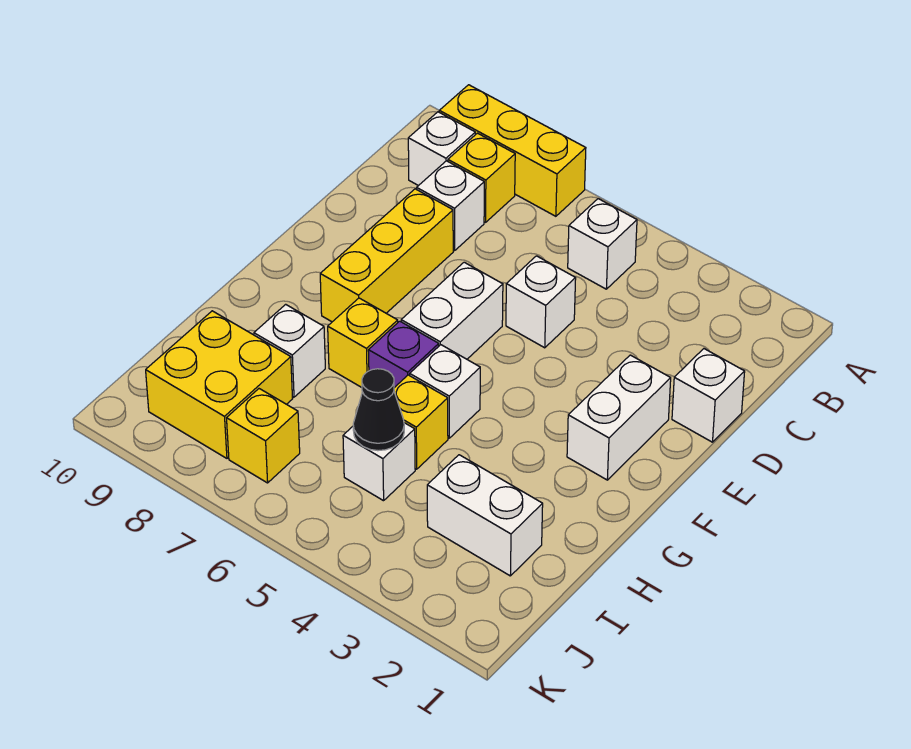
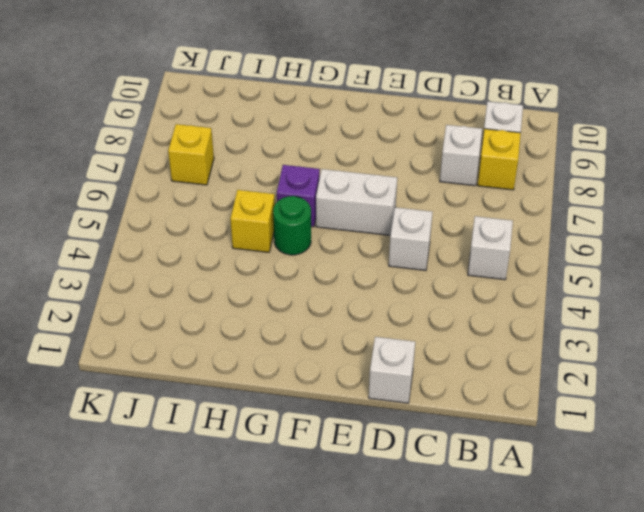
green 1x1 round brick [273,196,311,255] -> white 1x1 brick [410,345,480,438]
none -> yellow 1x3 brick [439,85,586,216]
none -> yellow 1x3 brick [320,189,453,322]
none -> white 1x2 brick [567,355,671,480]

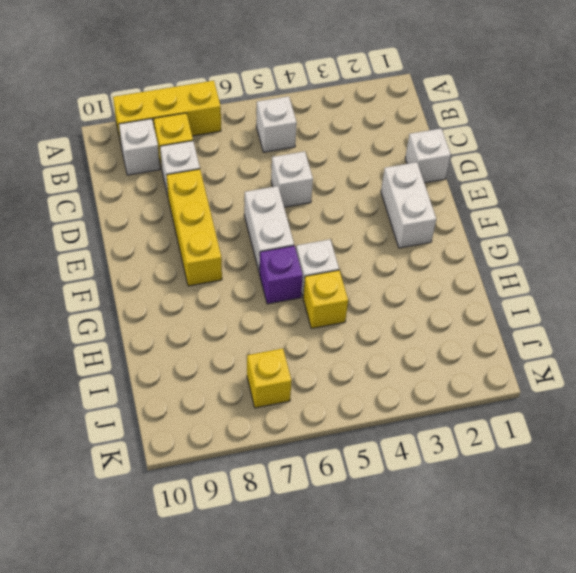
none -> yellow 1x1 brick [328,298,398,387]
none -> white 1x1 brick [254,304,325,397]
none -> white 1x2 brick [427,455,543,576]

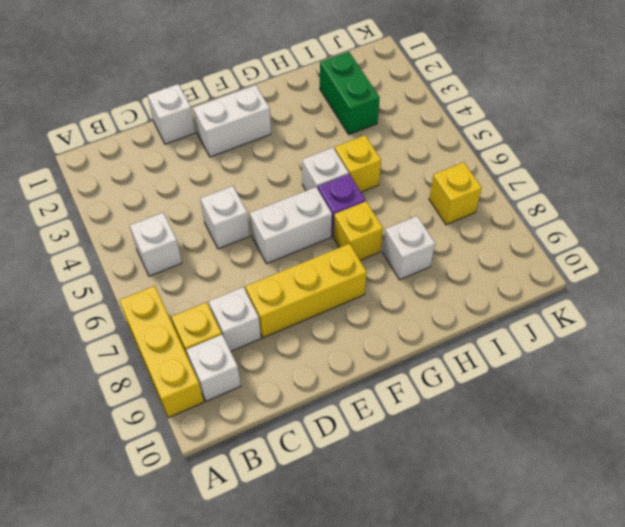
green 1x2 brick [320,52,380,134] -> white 1x2 brick [427,455,543,576]
none -> white 1x1 brick [343,423,415,501]
none -> yellow 2x2 brick [146,311,293,458]
none -> black 1x1 cone [353,369,404,451]

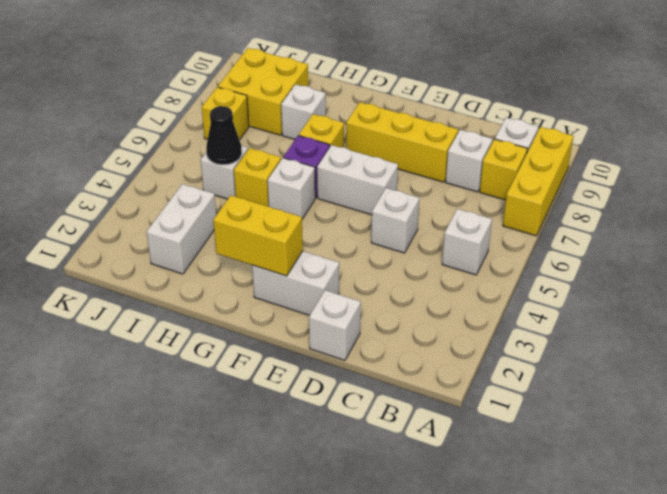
yellow 1x2 brick [213,195,303,276] -> none

